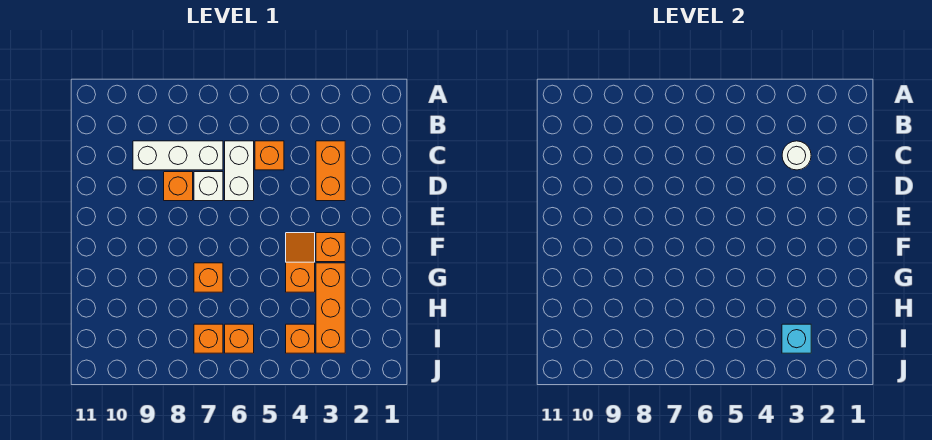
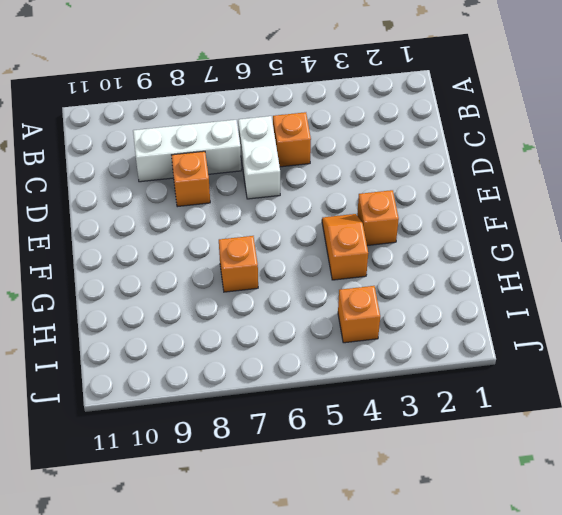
none -> orange 1x2 brick [316,141,345,201]
none -> white 1x1 brick [194,172,223,201]
none -> orange 1x3 brick [316,263,345,353]

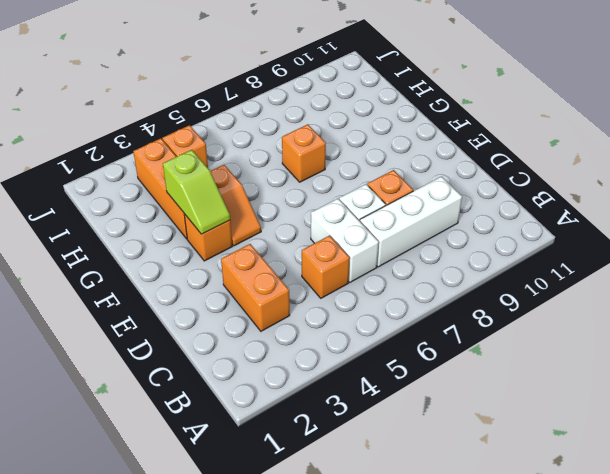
lime 1x2 slope [163,150,230,234] -> none
none -> orange 1x1 brick [225,324,254,353]
none -> orange 1x1 brick [194,324,223,353]
none -> white 1x1 round brick [782,141,811,170]

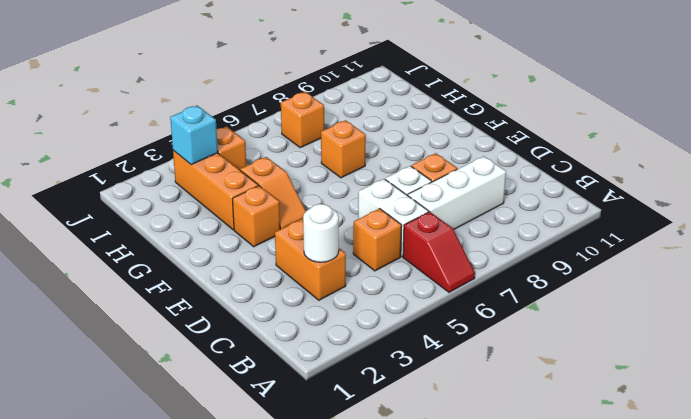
red 1x2 slope [403,212,475,292] -> none
none -> orange 1x1 brick [225,324,254,353]

